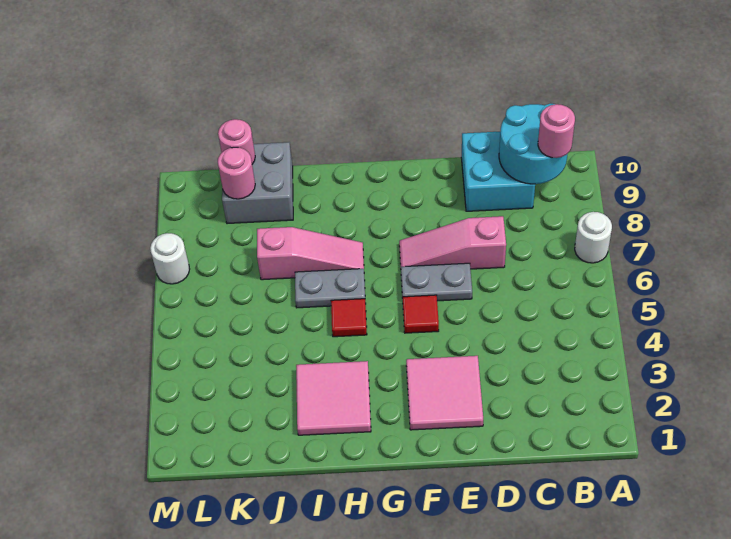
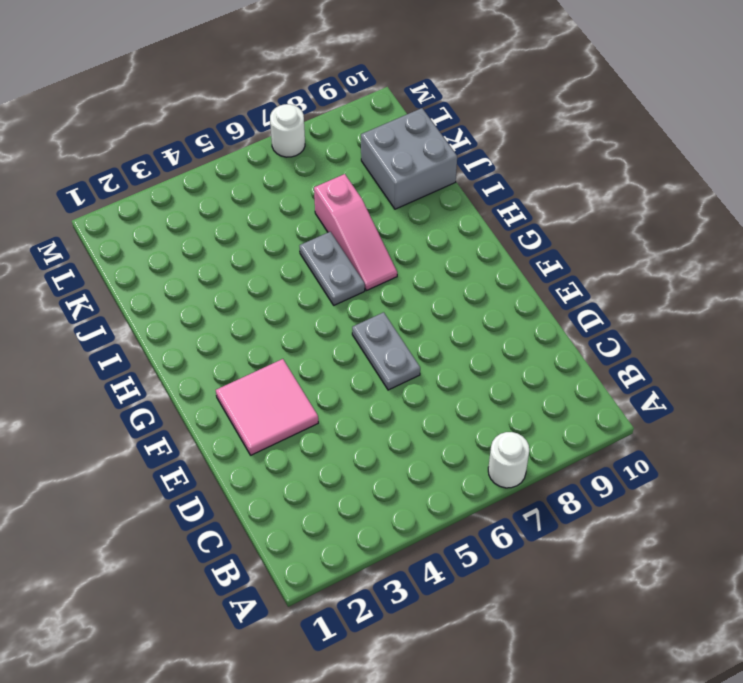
none -> cyan 2x2 brick [461,132,535,211]
none -> pink 1x3 slope [399,216,506,269]
none -> red 1x1 tile [403,295,439,333]

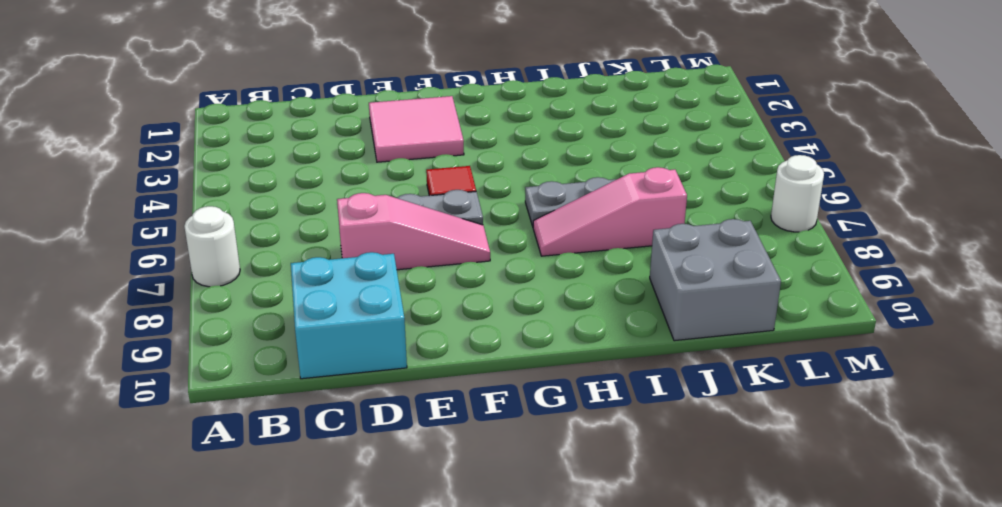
none -> pink 2x2 tile [296,361,371,435]
none -> red 1x1 tile [331,299,367,337]
none -> cyan 2x2 round brick [499,103,568,184]

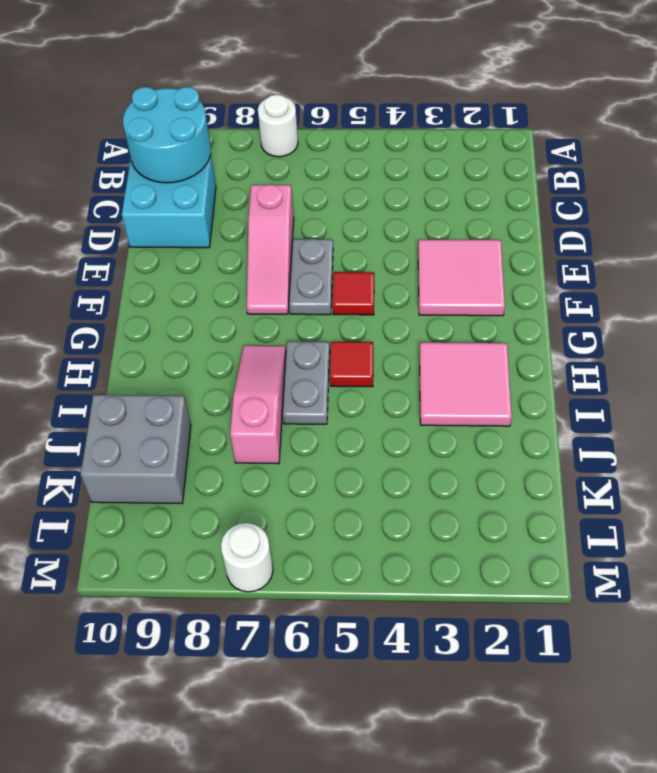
none -> pink 1x1 round brick [218,147,255,199]
none -> pink 1x1 round brick [218,119,255,164]
none -> pink 1x1 round brick [538,104,575,158]

